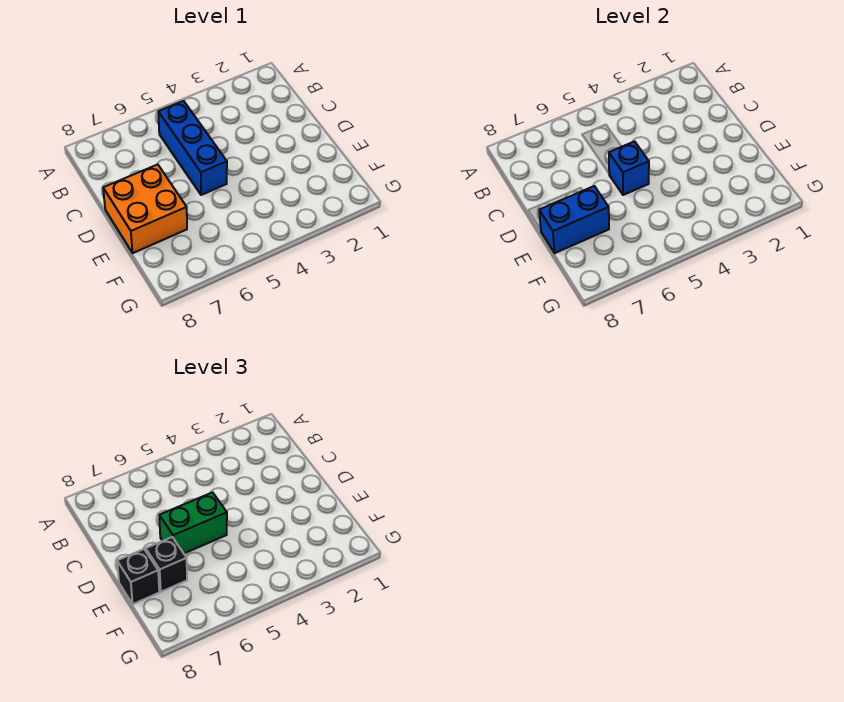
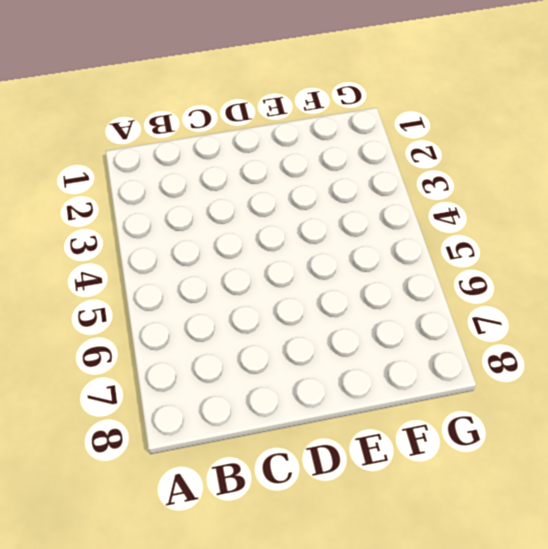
none -> blue 1x3 brick [158,101,227,195]
none -> orange 2x2 brick [103,164,187,253]

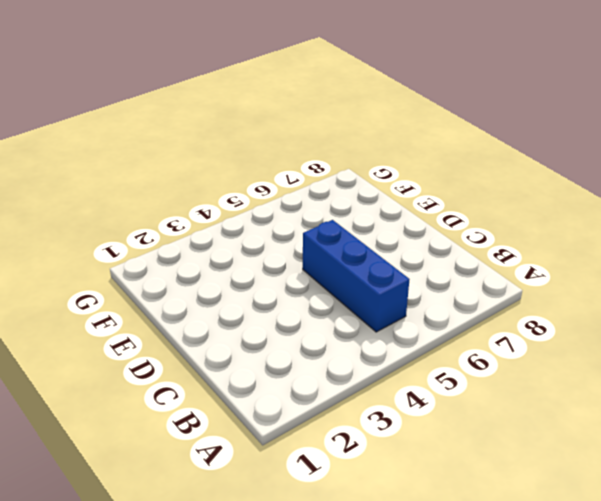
none -> orange 2x2 brick [103,164,187,253]
none -> blue 1x1 brick [609,142,649,195]

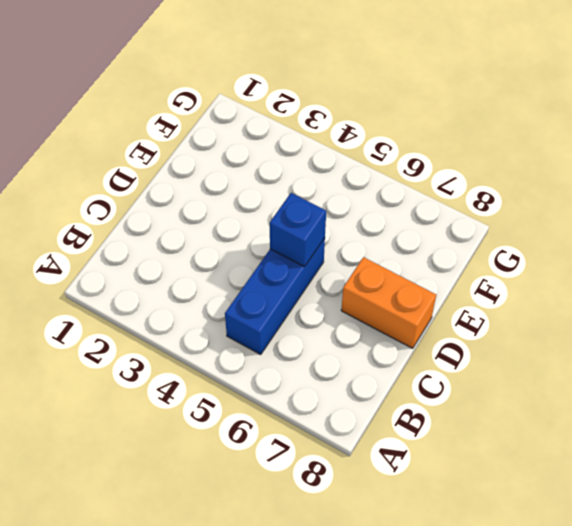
orange 1x2 brick [341,257,436,348] -> orange 2x2 brick [103,164,187,253]
none -> blue 1x2 brick [539,186,609,253]
none -> green 1x2 brick [159,493,227,553]

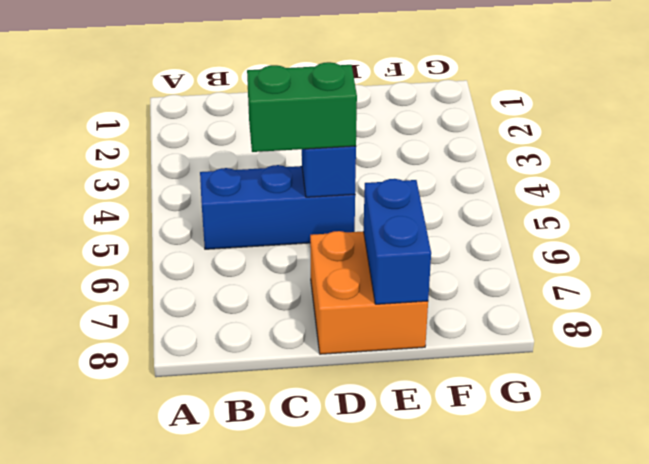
green 1x2 brick [247,62,357,152] -> green 1x2 brick turned to [159,493,227,553]
none -> black 1x1 brick [146,537,187,592]
none -> black 1x1 brick [117,549,159,604]

